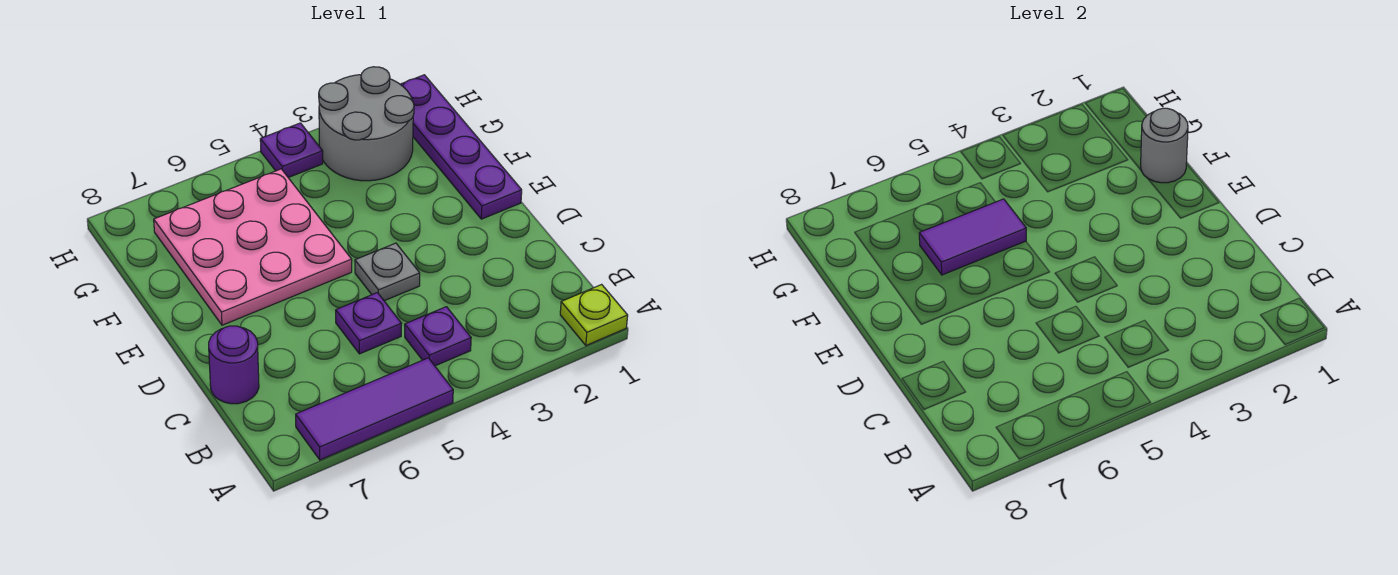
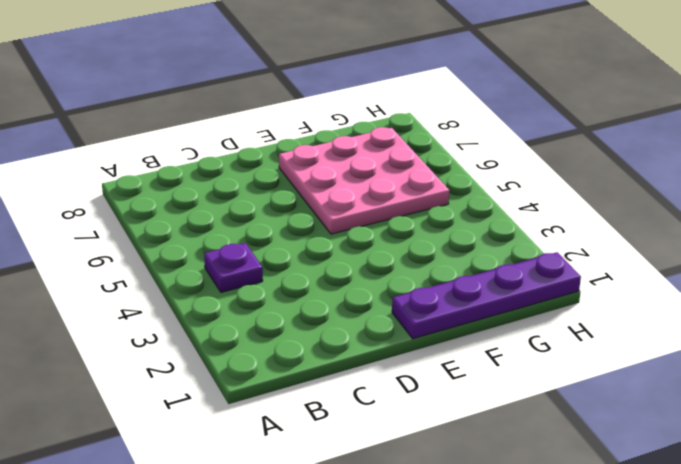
none -> lime 1x1 plate [560,284,628,345]
none -> purple 1x3 tile [296,358,453,460]
none -> purple 1x1 plate [336,293,401,354]

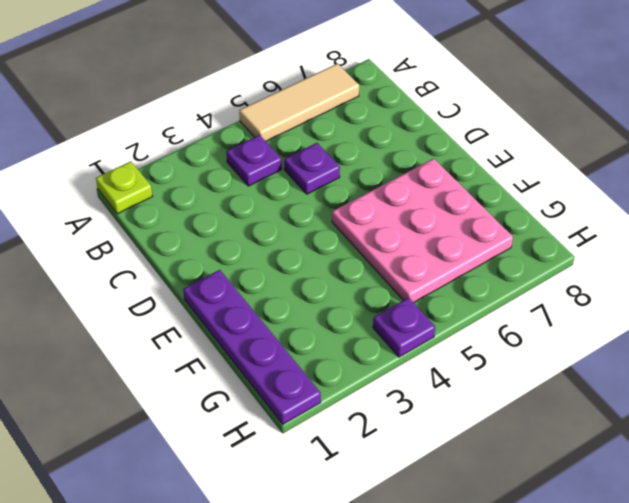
tan 1x3 tile [239,64,359,141] -> purple 1x3 tile [296,358,453,460]
none -> purple 1x1 round brick [209,326,259,404]
none -> grey 1x1 plate [355,243,420,301]
none -> grey 2x2 round brick [319,67,414,181]

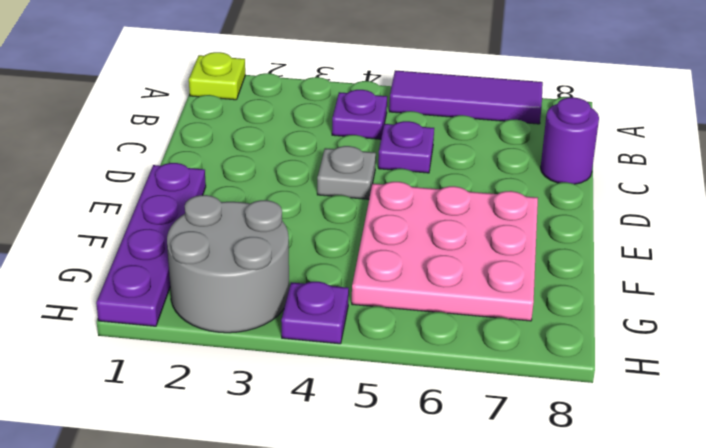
none -> grey 1x1 round brick [1141,108,1188,183]
none -> purple 1x2 tile [919,199,1026,275]

